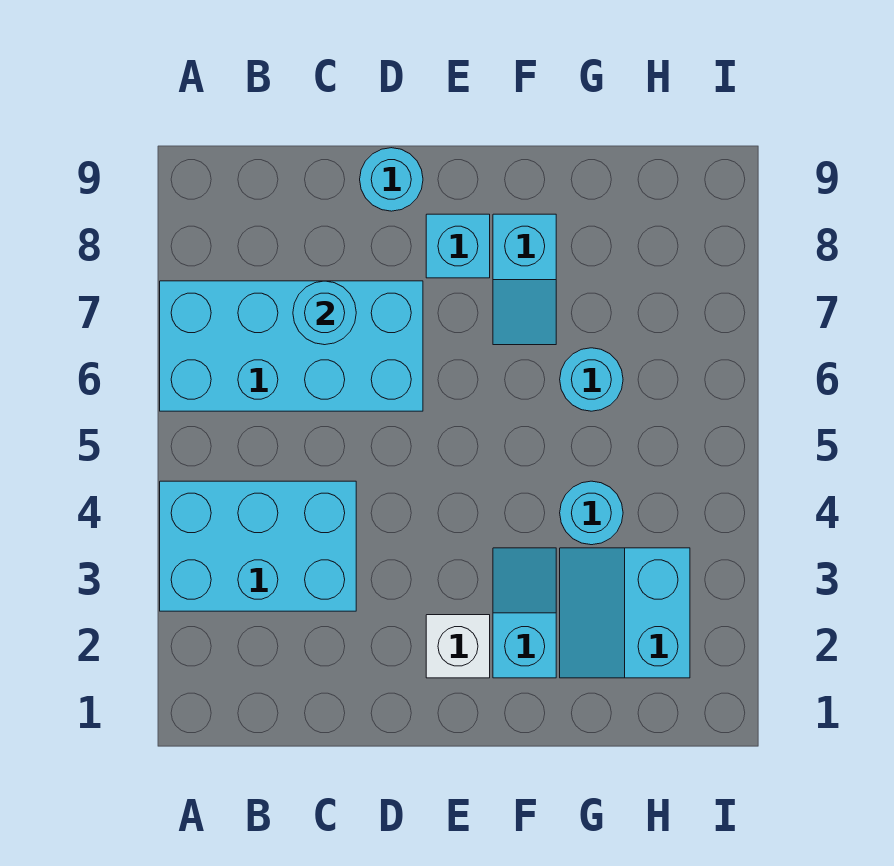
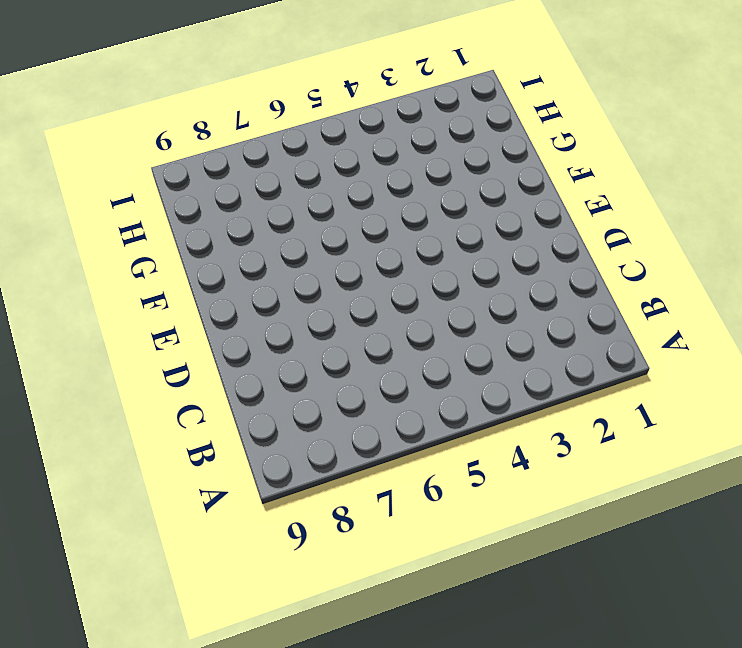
none -> cyan 2x3 brick [160,481,356,611]
none -> cyan 2x4 brick [160,281,423,411]

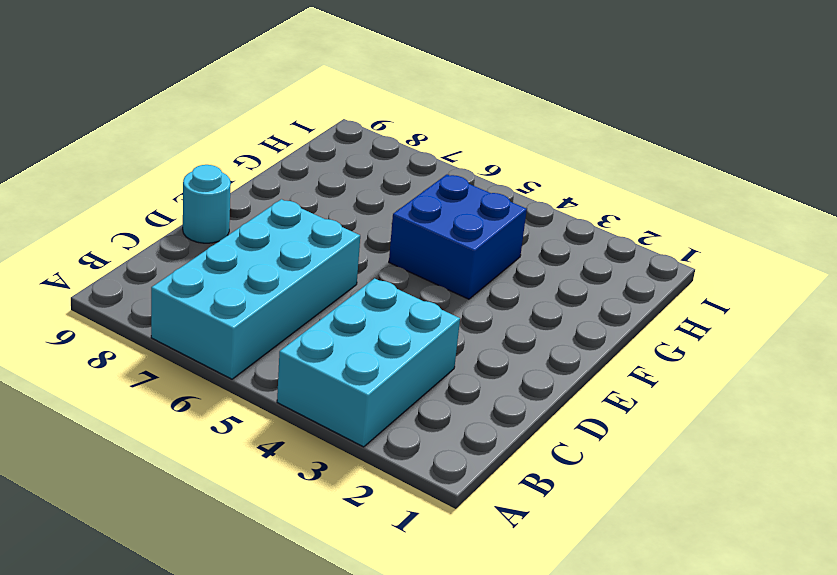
blue 2x2 brick [389,174,527,299] -> cyan 1x1 round brick [560,481,623,545]
none -> white 1x1 brick [426,615,490,678]
none -> cyan 1x1 brick [426,214,490,278]

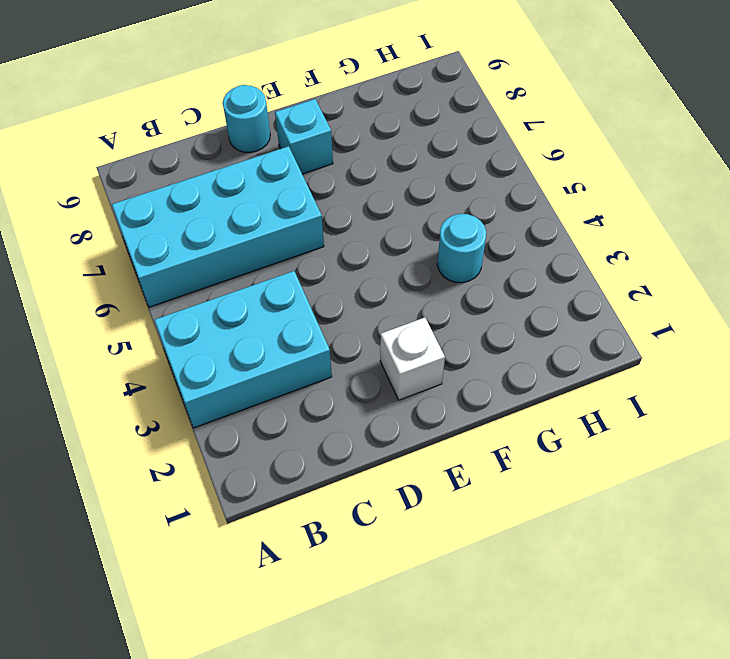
none -> cyan 1x2 slope [493,548,556,678]
none -> cyan 1x2 slope [493,214,556,345]

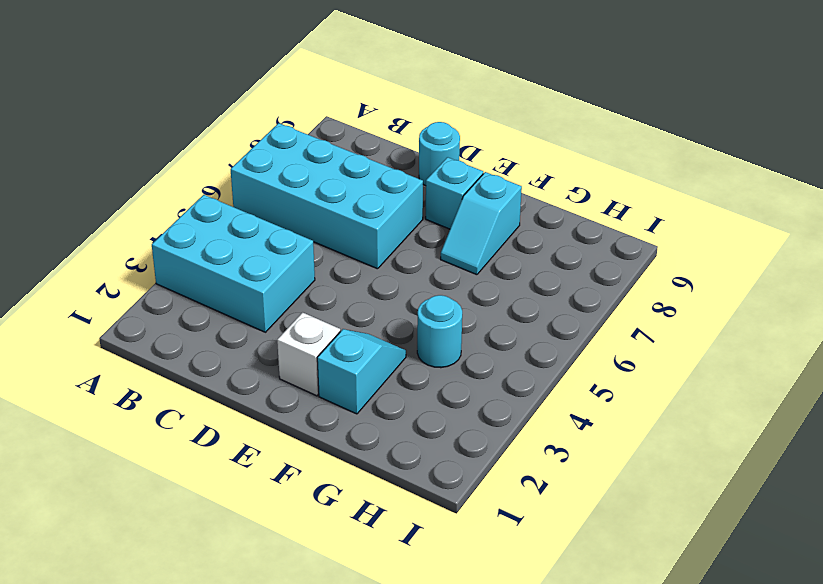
none -> cyan 2x2 slope [560,548,690,678]
none -> cyan 1x1 round brick [560,348,623,411]

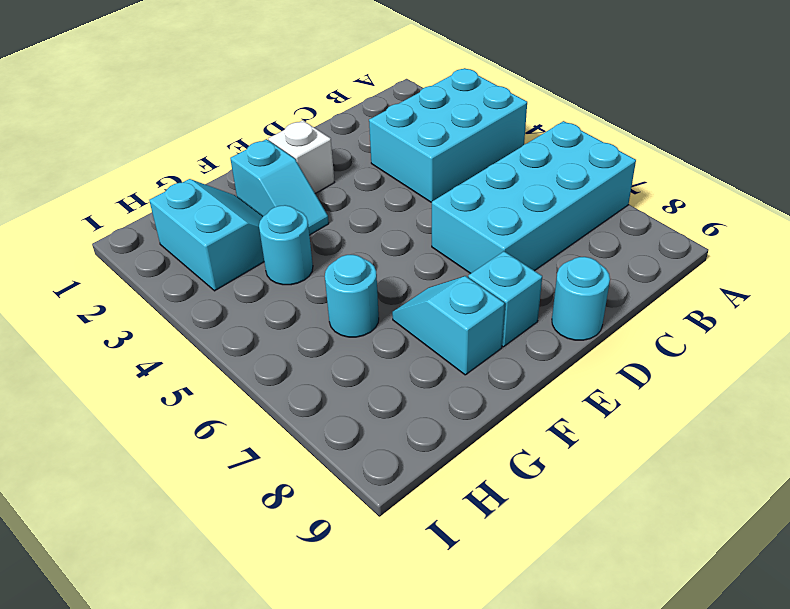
none -> cyan 1x1 round brick [293,281,356,345]

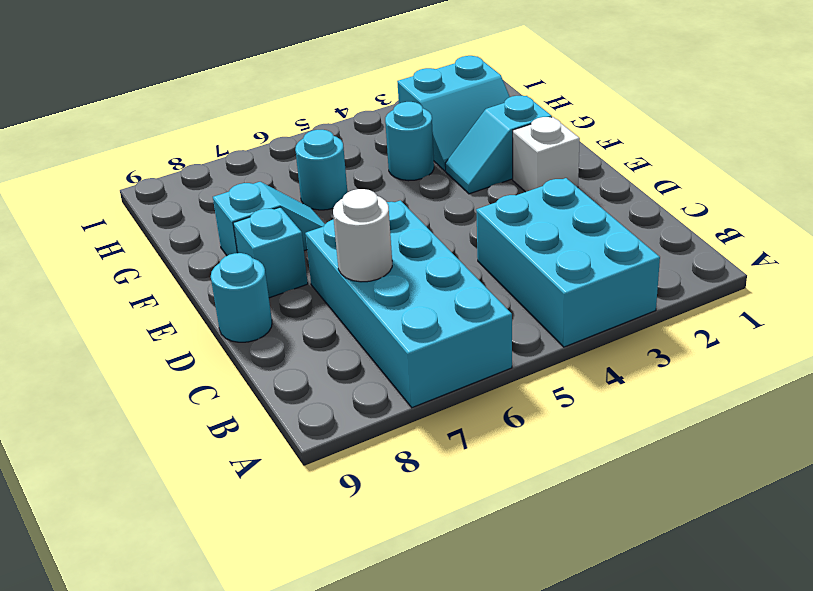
white 1x1 round brick [333,189,392,282] -> cyan 1x1 round brick [293,281,356,345]

